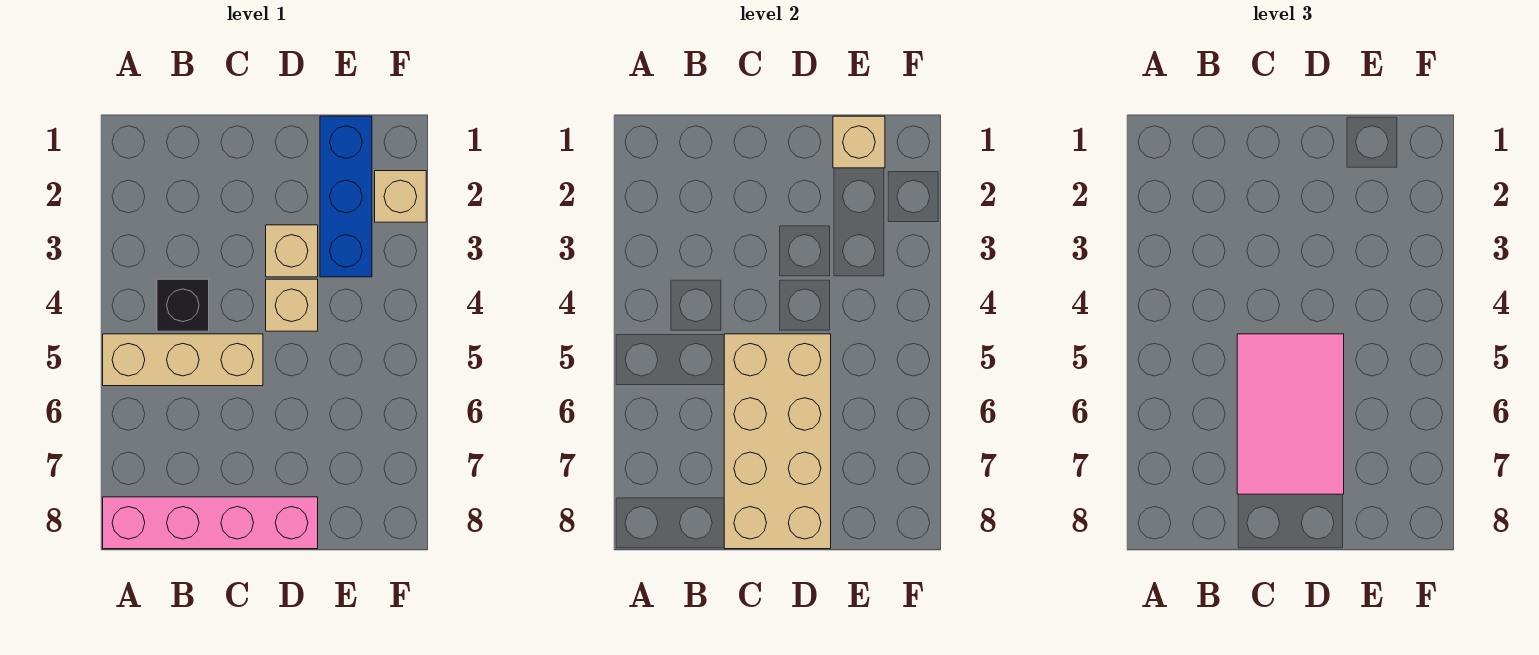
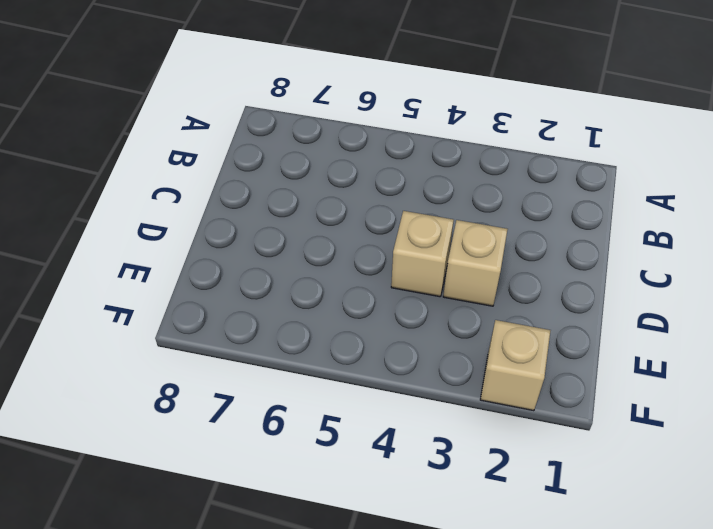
none -> tan 1x3 brick [103,334,263,386]
none -> pink 1x4 brick [103,497,318,549]

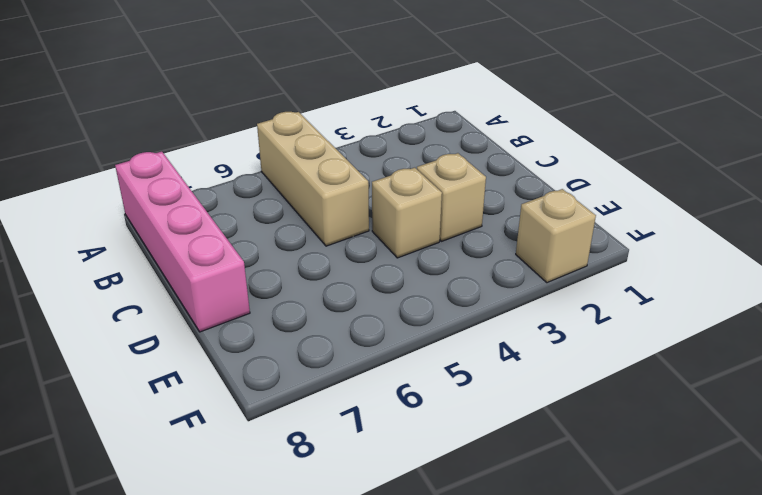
none -> black 1x1 brick [157,279,209,331]
none -> blue 1x3 brick [320,116,372,277]

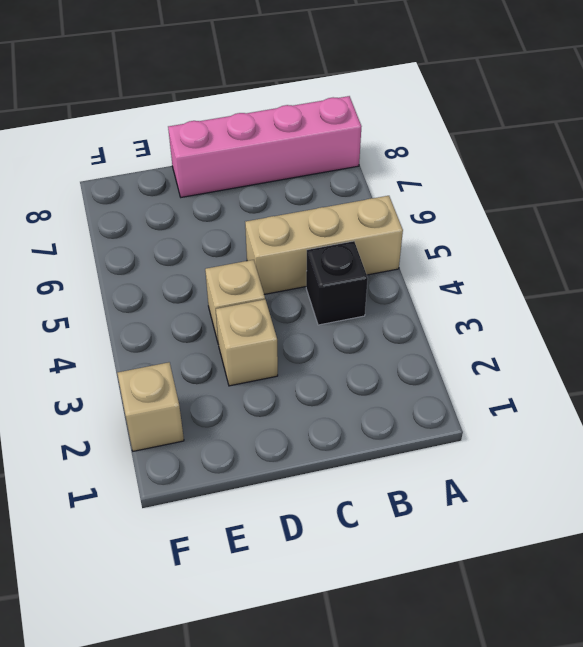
none -> blue 1x3 brick [320,116,372,277]
none -> tan 2x4 brick [724,334,831,549]

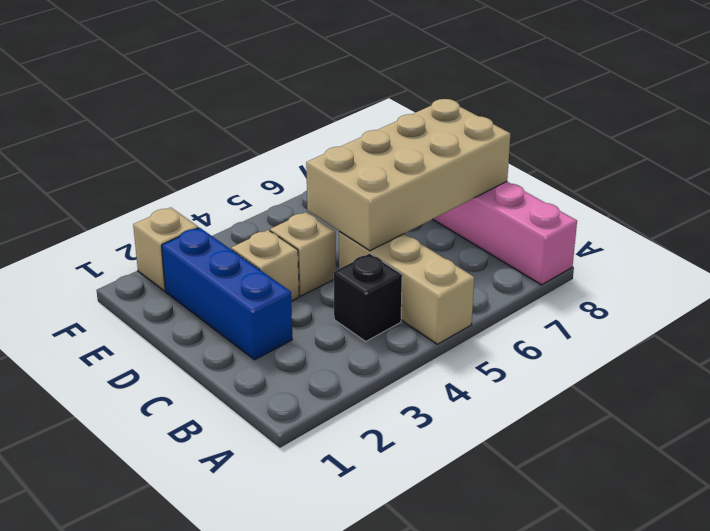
blue 1x3 brick [162,228,292,360] -> blue 1x3 brick turned to [320,116,372,277]
none -> tan 1x1 brick [833,116,885,168]
none -> pink 2x3 tile [1237,334,1344,494]

